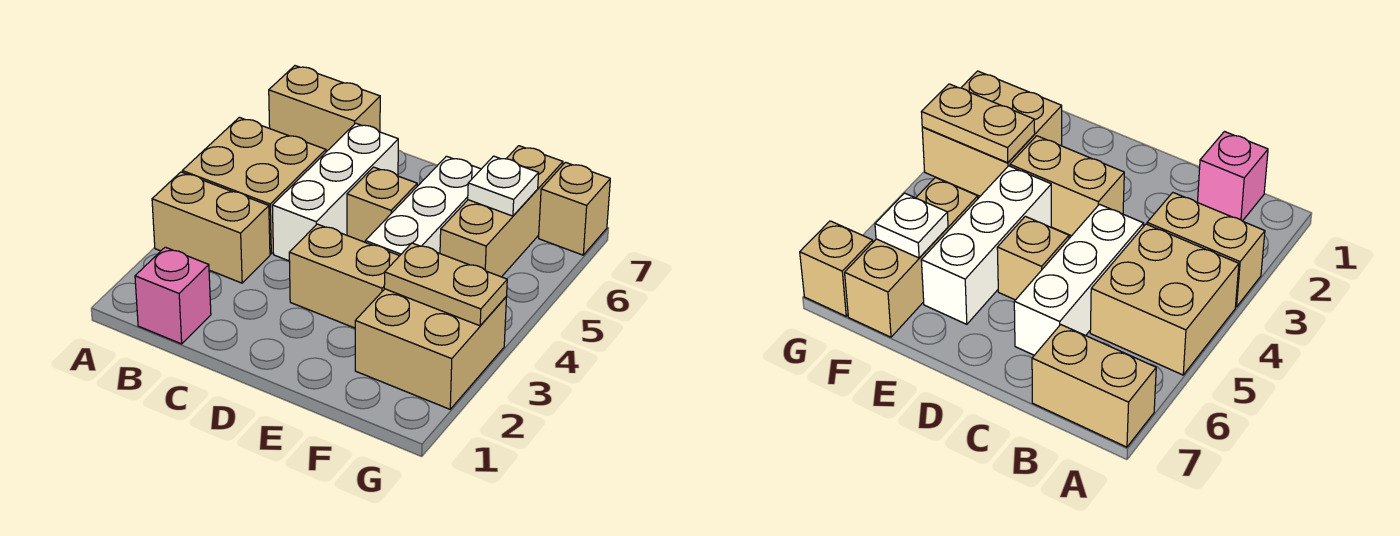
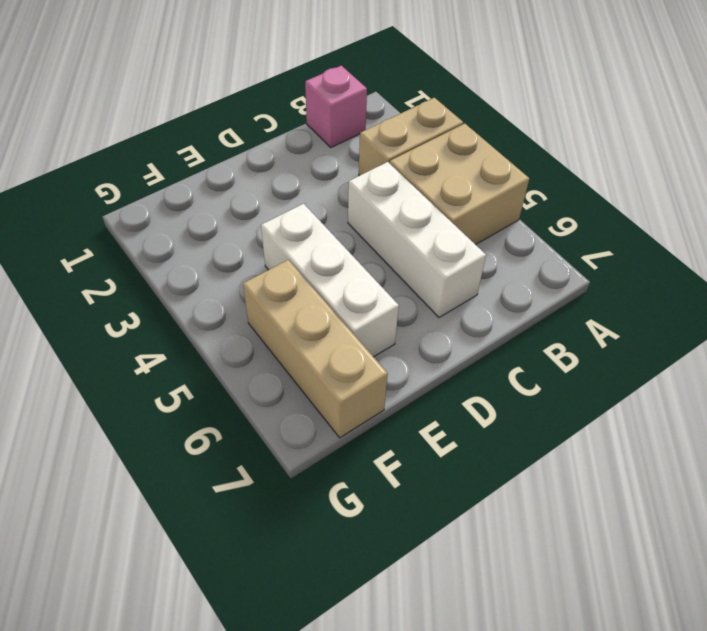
none -> tan 1x2 brick [269,66,380,152]
none -> tan 1x2 brick [289,224,399,328]
none -> tan 1x1 brick [347,167,417,242]

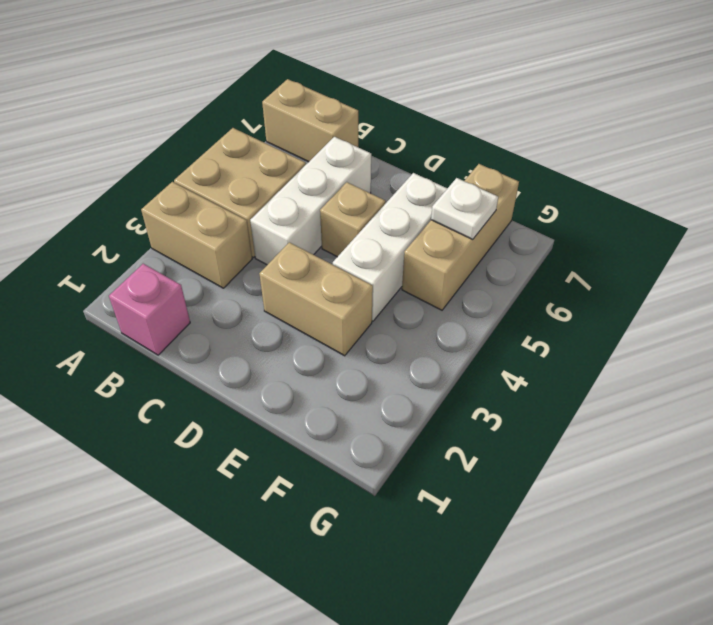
none -> tan 2x2 brick [355,289,507,409]
none -> tan 1x1 brick [539,162,610,255]
none -> tan 1x2 plate [384,243,507,326]

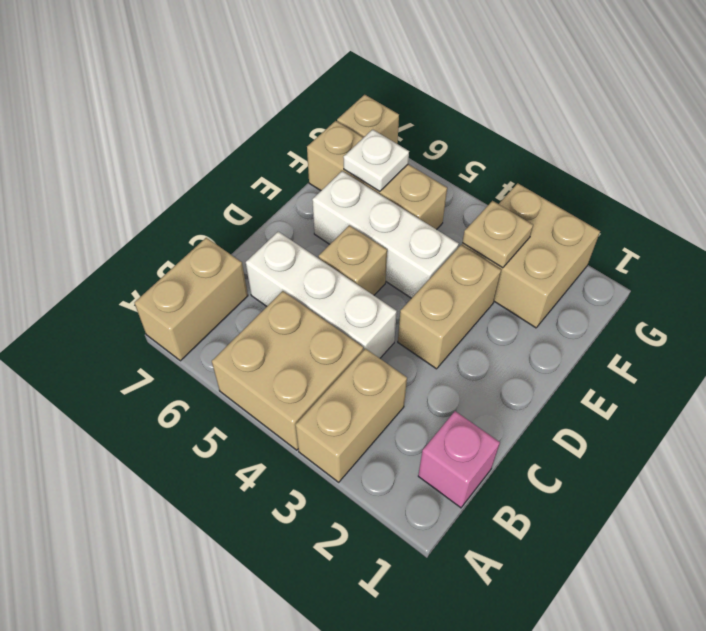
tan 1x1 plate [462,201,533,268] -> tan 1x2 plate [384,243,507,326]

